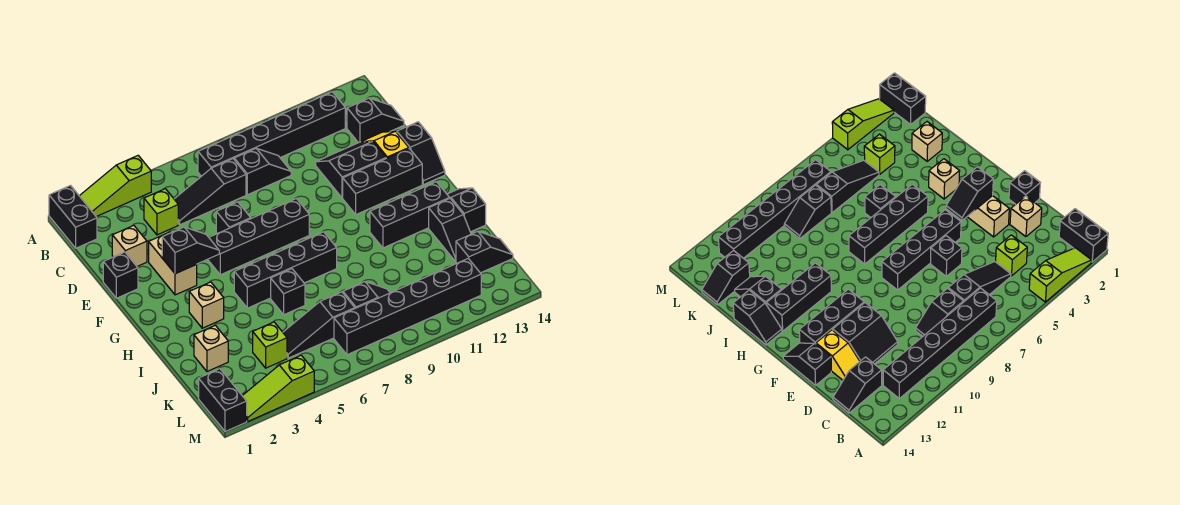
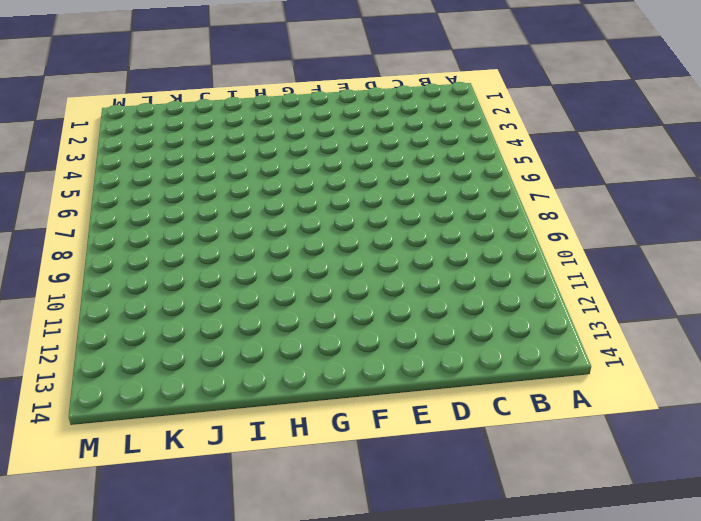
none -> black 1x2 brick [49,186,97,248]
none -> lime 1x3 slope [80,156,151,217]
none -> black 1x6 brick [198,92,345,176]
none -> lime 1x1 brick [144,189,178,235]

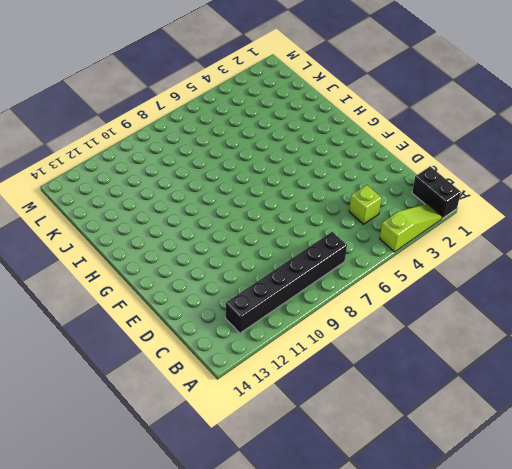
none -> black 1x3 slope [174,159,246,225]
none -> black 1x2 slope [234,148,291,195]
none -> black 1x2 slope [347,98,404,143]
none -> tan 1x1 brick [112,225,147,266]

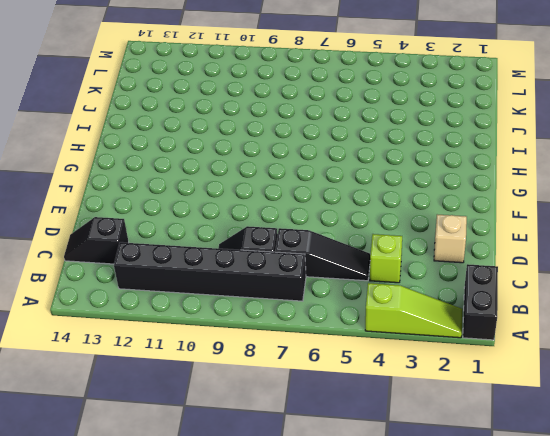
none -> black 2x2 slope [316,141,386,198]
none -> yellow 1x2 slope [362,131,409,158]
none -> black 1x1 brick [103,252,138,298]
none -> tan 1x2 brick [149,232,197,295]

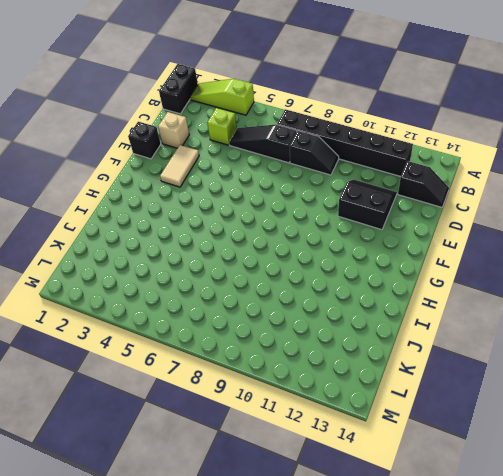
tan 1x2 tile [160,145,199,187] -> tan 1x2 brick [149,232,197,295]
none -> yellow 1x2 slope [362,131,409,158]
none -> black 1x1 brick [216,202,251,234]
none -> black 1x2 slope [397,122,445,185]
none -> black 1x4 brick [208,199,309,275]

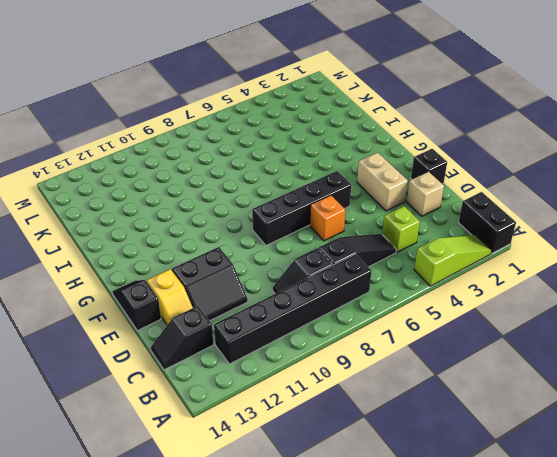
orange 1x1 brick [310,195,345,241] -> black 1x1 brick [216,202,251,234]
none -> black 1x3 brick [343,149,422,215]
none -> tan 1x1 brick [189,282,224,328]
none -> black 1x4 brick [234,232,337,308]
none -> black 1x3 brick [370,182,450,248]

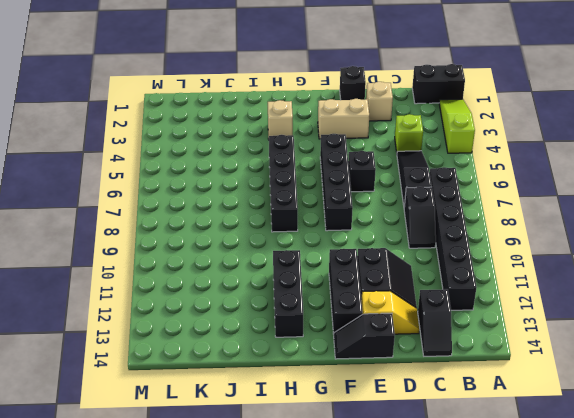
none -> black 1x2 slope [447,188,486,232]
none -> black 1x1 brick [271,269,305,315]
none -> black 1x2 slope [429,199,471,261]
none -> tan 1x1 brick [194,325,228,371]

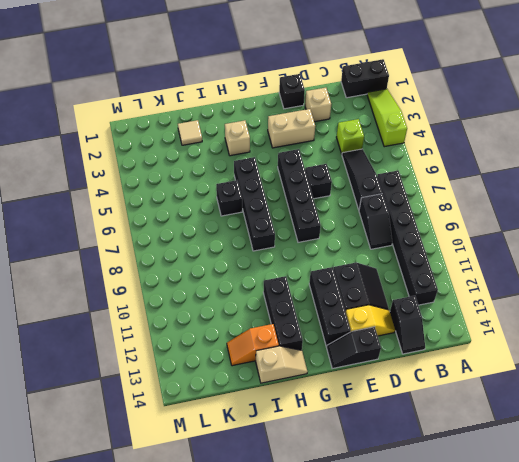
tan 1x2 slope [256,346,307,383] -> black 1x2 slope [447,188,486,232]
orange 1x2 slope [227,324,279,366] -> black 1x2 slope [429,199,471,261]
tan 1x1 tile [178,120,202,145] -> tan 1x1 brick [194,325,228,371]
none -> lime 1x1 brick [253,322,287,368]
none -> black 1x3 slope [283,292,355,358]
none -> black 1x2 slope [343,282,390,308]
none -> black 1x2 slope [456,232,513,273]

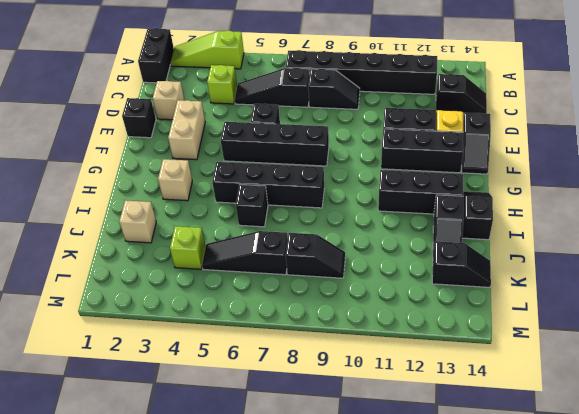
none -> black 1x2 brick [199,369,247,432]
none -> black 1x6 brick [334,258,481,355]
none -> lime 1x3 slope [242,355,314,421]
none -> black 1x2 slope [162,227,219,274]

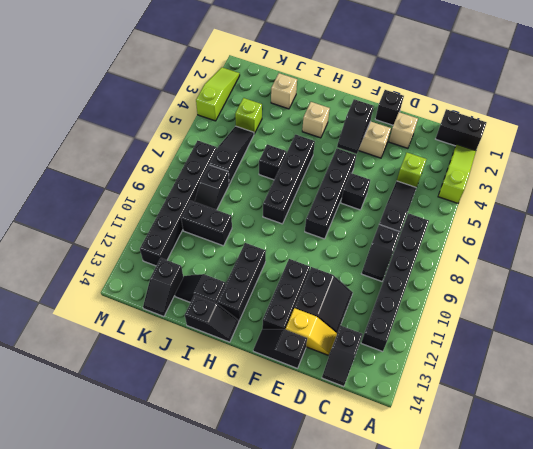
black 1x2 brick [181,201,232,246] -> black 1x2 brick moved to [199,369,247,432]

